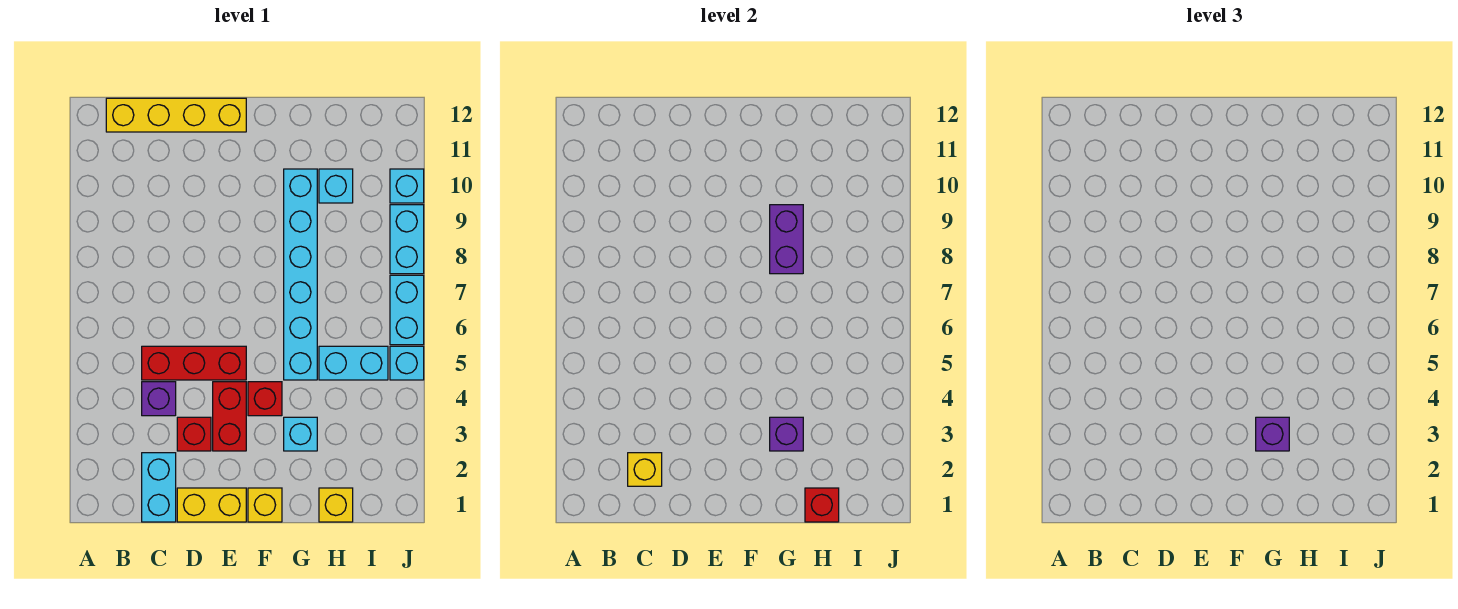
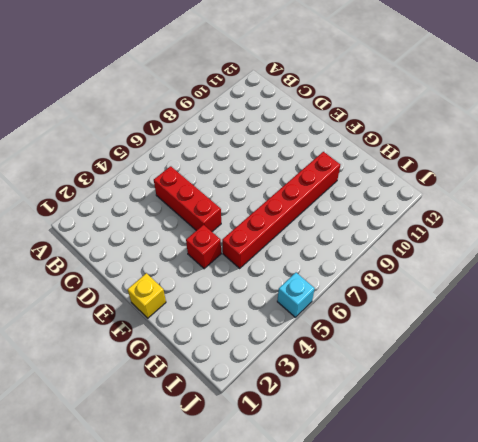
red 1x6 brick [222,152,340,268] -> cyan 1x6 brick [284,169,317,380]
none -> yellow 1x4 brick [106,98,246,132]
none -> cyan 1x2 brick [142,453,176,522]
none -> purple 1x1 brick [142,382,176,416]

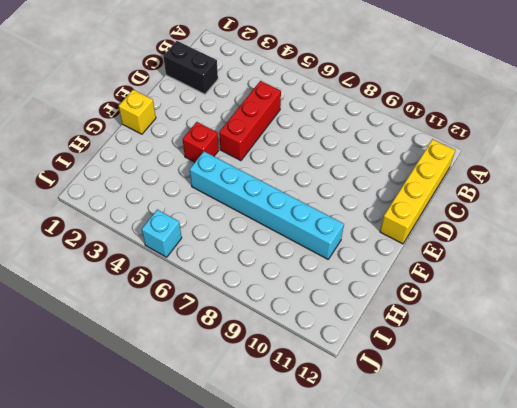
black 1x2 brick [163,41,218,94] -> cyan 1x2 brick [142,453,176,522]
none -> purple 1x1 brick [142,382,176,416]
none -> yellow 1x2 brick [177,488,246,522]
none -> red 1x1 brick [177,417,211,451]

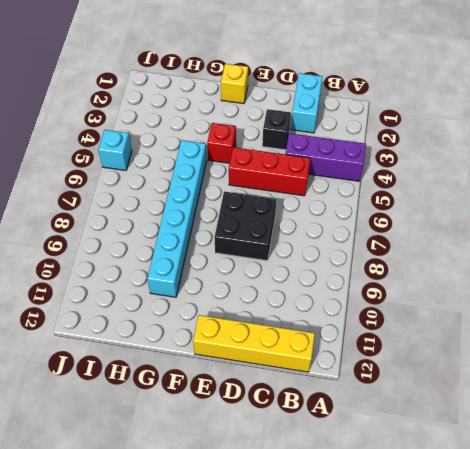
purple 1x3 brick [285,133,366,181] -> purple 1x1 brick [142,382,176,416]
black 1x1 brick [262,109,291,150] -> red 1x1 brick [177,417,211,451]
black 2x2 brick [214,191,277,261] -> none
none -> yellow 1x2 brick [177,488,246,522]
none -> red 1x2 brick [213,382,246,451]
none -> cyan 1x1 brick [284,417,317,451]

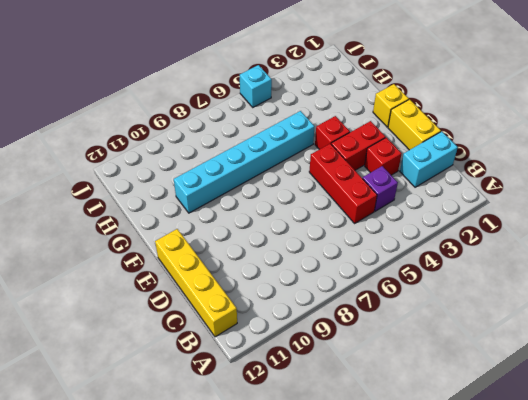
none -> cyan 1x1 brick [284,417,317,451]
none -> yellow 1x1 brick [319,488,353,522]
none -> cyan 1x2 brick [319,346,388,380]

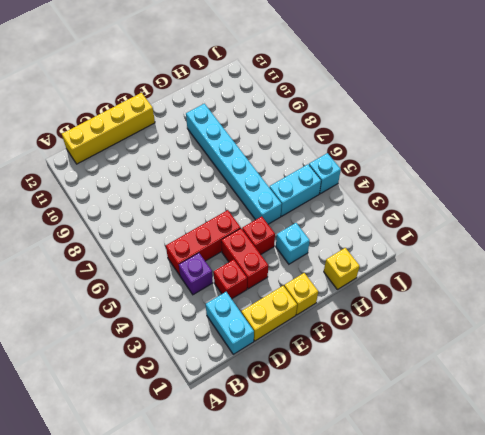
none -> cyan 1x1 brick [319,169,353,203]
none -> cyan 1x2 brick [390,275,424,345]
none -> cyan 1x2 brick [390,205,424,274]

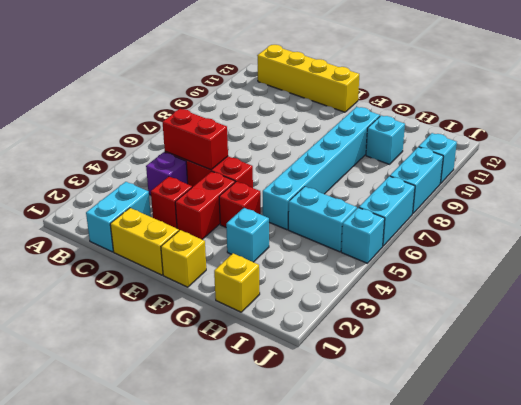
red 1x2 brick [163,109,228,170] -> none
none -> yellow 1x1 brick [628,453,662,486]
none -> purple 1x1 brick [770,417,803,451]
none -> purple 1x2 brick [770,205,803,274]

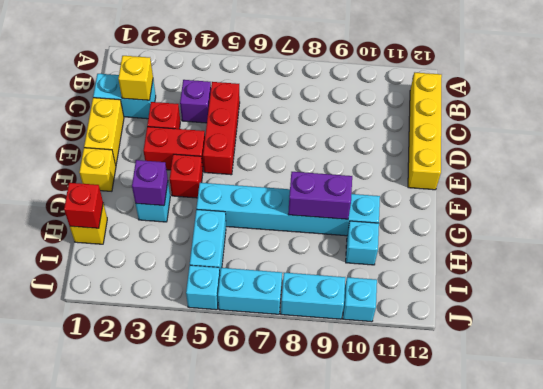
none -> purple 1x1 brick [1256,417,1289,451]

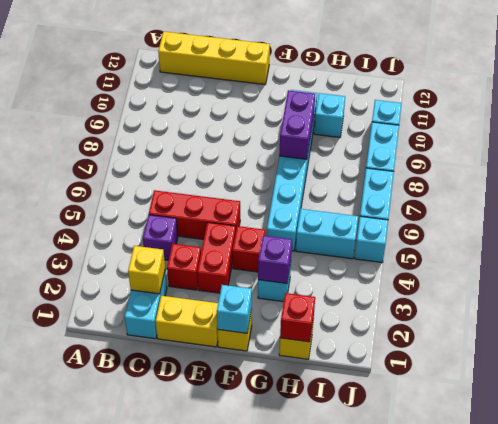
cyan 1x1 brick [217,285,252,333] -> none
none -> purple 1x1 brick [1256,417,1289,451]

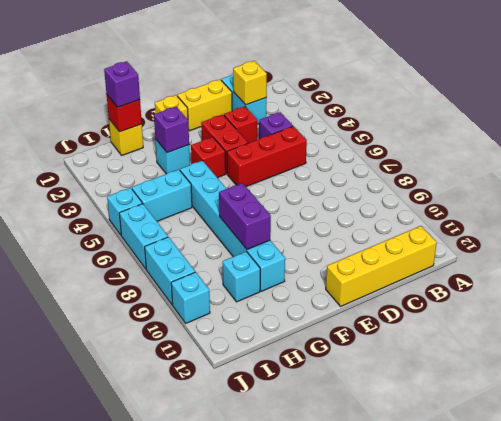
purple 1x1 brick [104,61,140,107] -> purple 1x1 brick moved to [1256,417,1289,451]

